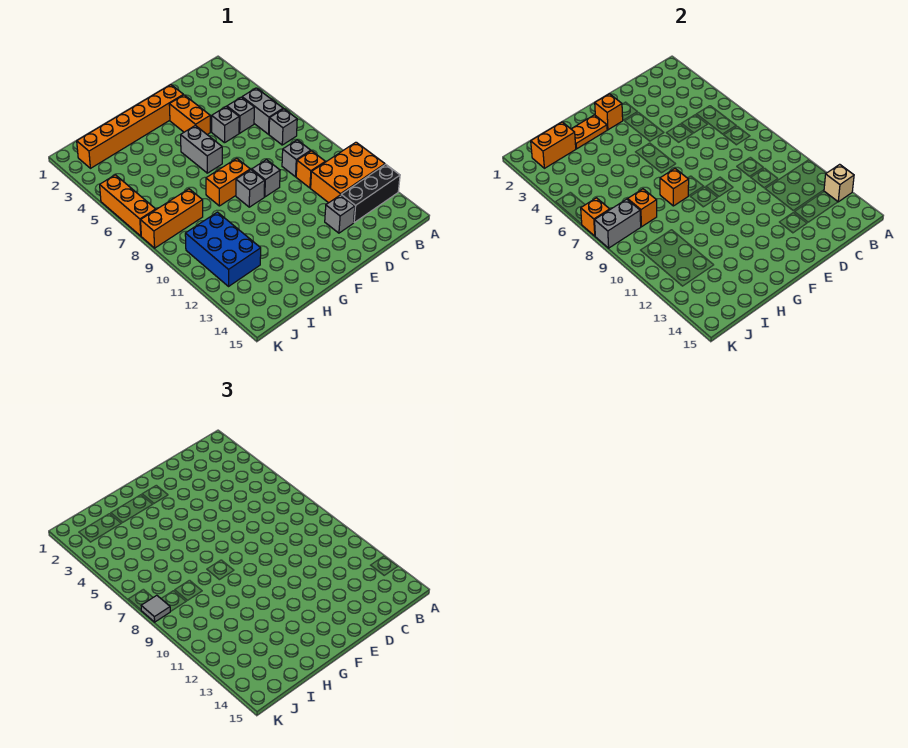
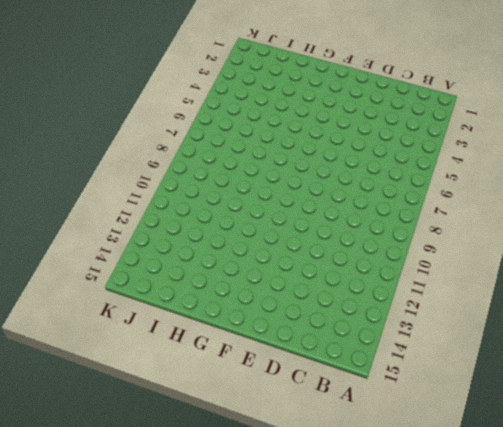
none -> orange 2x3 brick [311,142,385,203]
none -> black 1x3 brick [341,164,400,222]
none -> grey 1x2 brick [242,88,283,134]

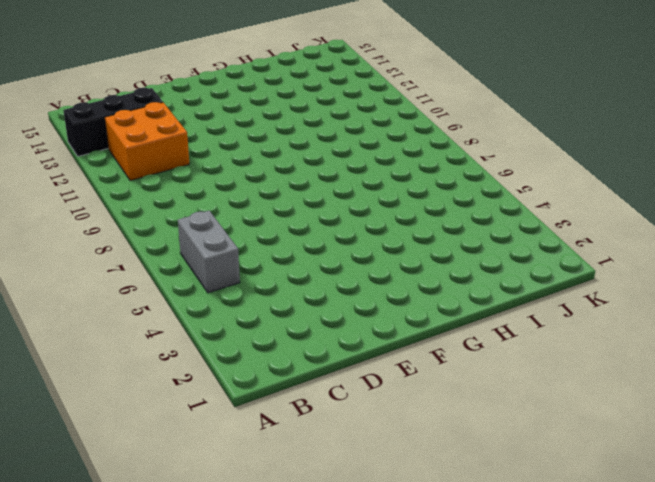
orange 2x2 brick [105,102,189,181] -> orange 2x3 brick [311,142,385,203]
none -> grey 1x1 brick [269,109,297,145]
none -> grey 1x1 brick [227,97,254,133]
none -> grey 1x1 brick [282,140,311,177]

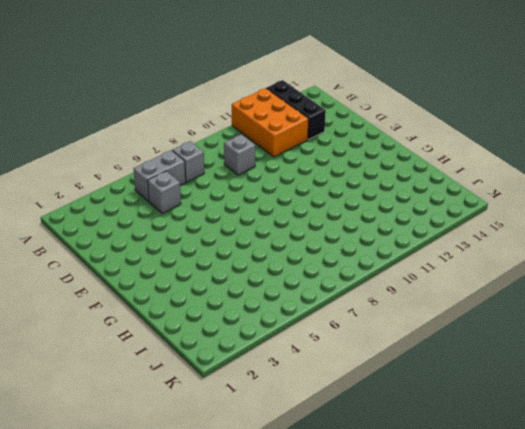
none -> orange 1x1 brick [296,151,325,188]
none -> grey 1x1 brick [212,107,239,143]
none -> grey 1x1 brick [325,195,355,233]

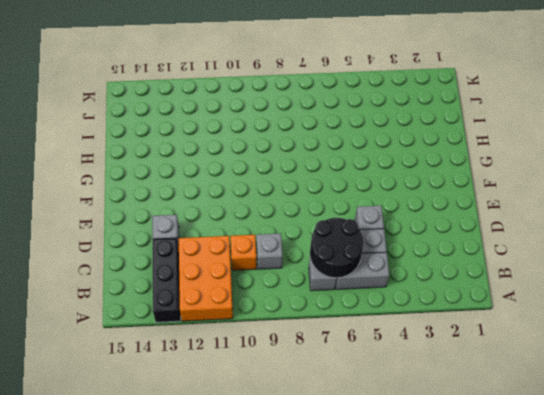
black 2x2 round brick [310,218,364,278] -> none
none -> orange 1x6 brick [77,85,183,168]
none -> orange 1x2 brick [169,95,210,135]
none -> grey 1x1 brick [252,160,280,197]

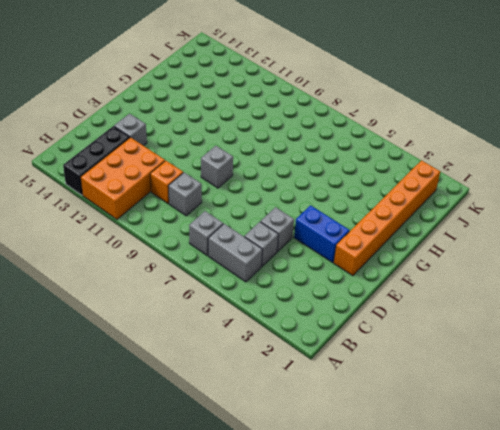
blue 1x2 brick [294,205,350,262] -> orange 1x2 brick [169,95,210,135]
none -> grey 1x2 brick [181,125,222,173]
none -> orange 1x2 brick [206,158,250,206]
none -> grey 1x1 brick [236,170,265,207]

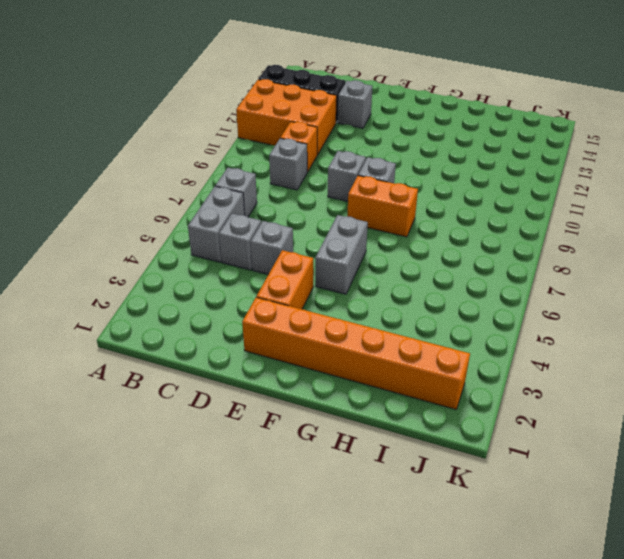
none -> orange 1x3 brick [141,189,203,248]
none -> blue 2x3 brick [185,212,261,286]
none -> orange 1x3 brick [100,175,156,236]

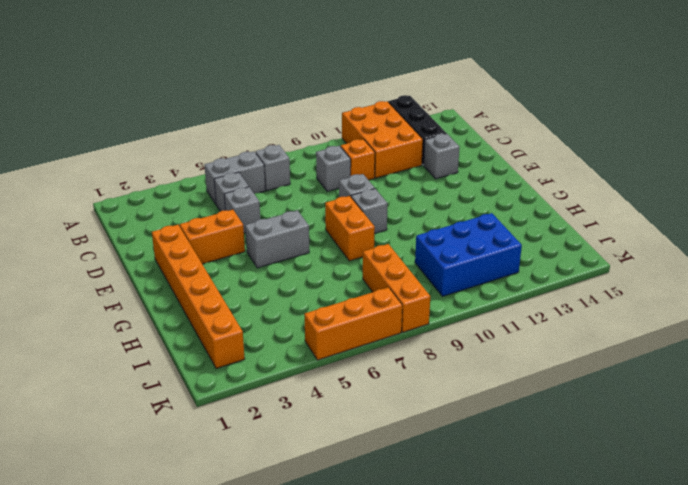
none -> tan 1x1 brick [824,164,854,202]
none -> orange 1x1 brick [595,94,623,130]
none -> orange 1x2 plate [572,115,607,149]

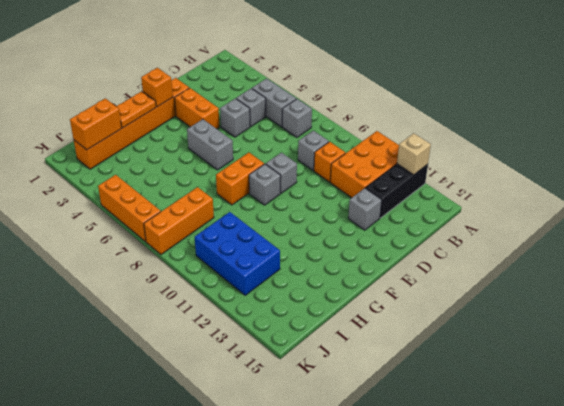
none -> orange 1x1 brick [660,169,689,206]
none -> orange 1x1 brick [628,189,657,227]
none -> grey 1x2 brick [595,199,641,248]

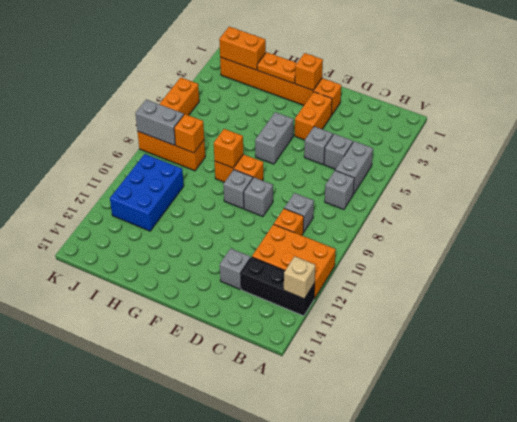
none -> orange 1x1 brick [581,198,610,236]
none -> grey 1x1 tile [141,595,170,622]

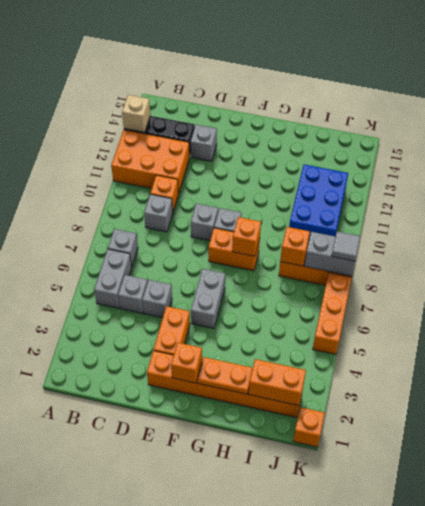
orange 1x1 brick [293,407,325,447] -> orange 1x1 brick moved to [581,198,610,236]

